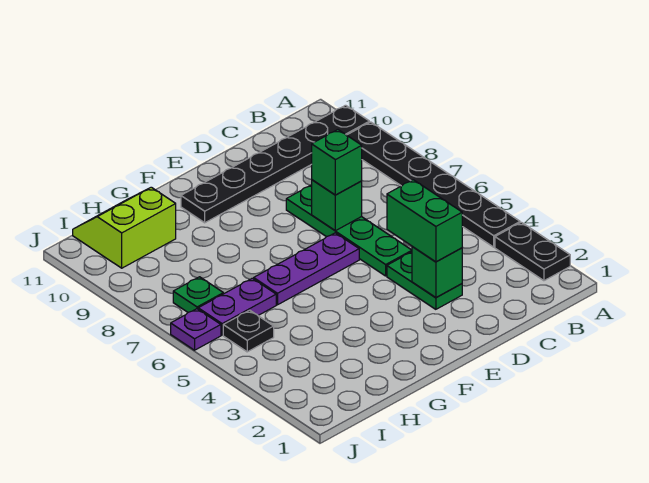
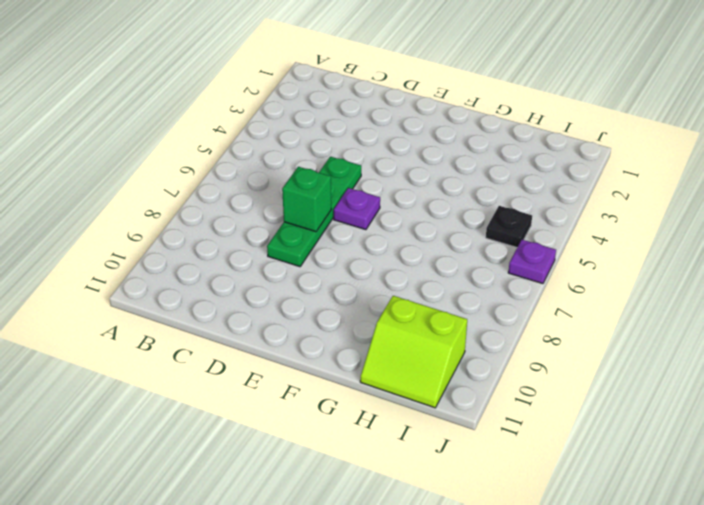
purple 1x1 plate [334,188,380,230] -> purple 1x3 plate [254,233,359,305]
none -> black 1x2 plate [495,222,570,281]
none -> black 1x6 plate [347,122,520,247]
none -> black 1x6 plate [181,105,369,223]

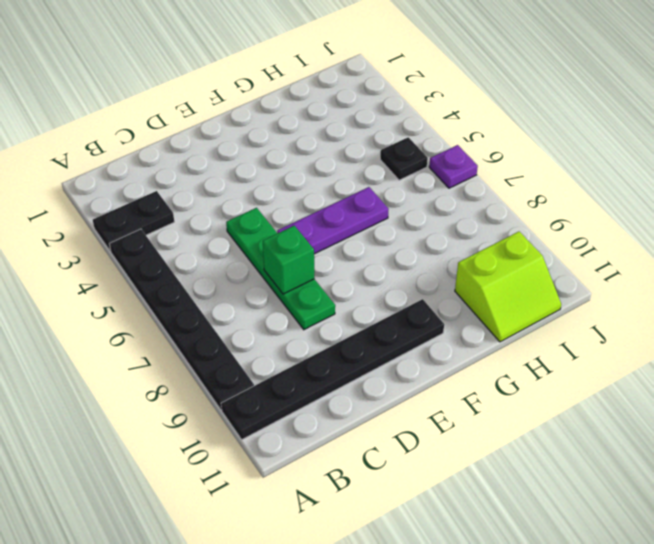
black 1x2 plate [93,191,174,252] -> black 1x2 plate turned to [495,222,570,281]
none -> green 1x2 plate [387,252,462,309]
none -> purple 1x2 plate [198,278,276,335]
none -> green 1x1 plate [173,277,223,312]

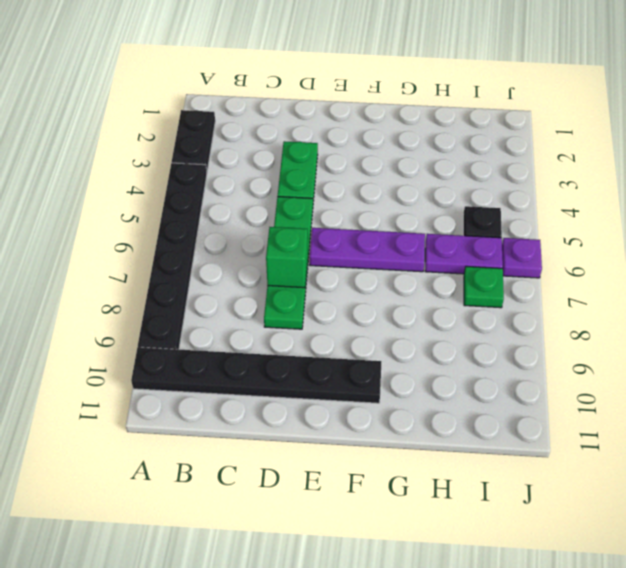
none -> lime 2x2 slope [73,187,176,268]
none -> green 1x1 brick [412,247,462,298]
none -> green 1x2 brick [387,180,462,262]

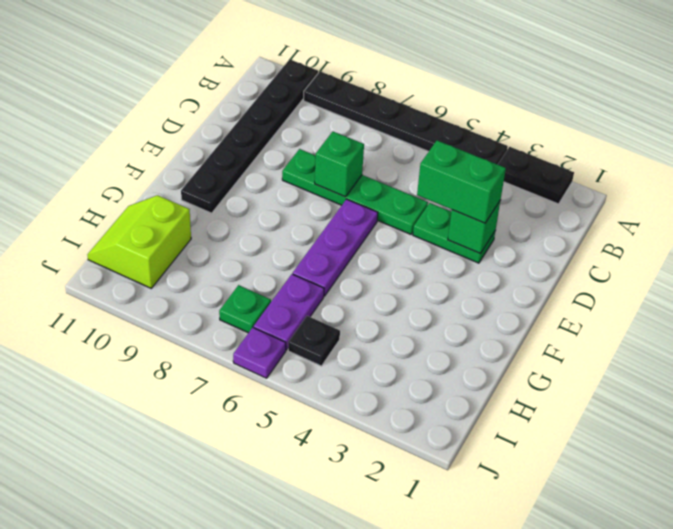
none -> green 1x1 brick [312,130,362,195]

